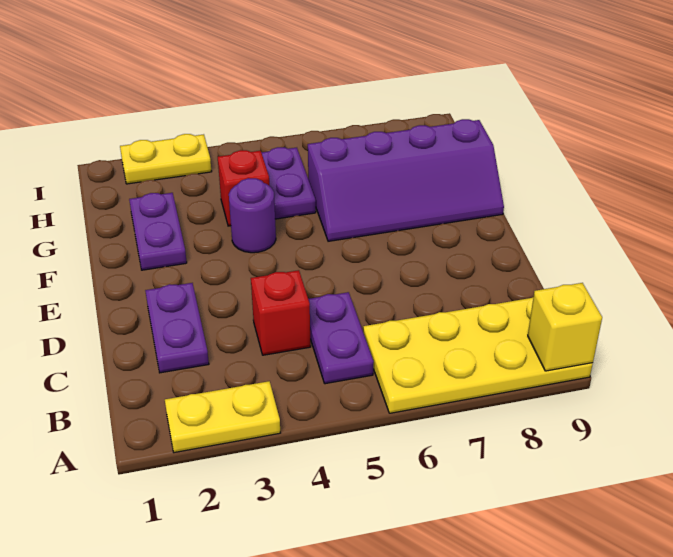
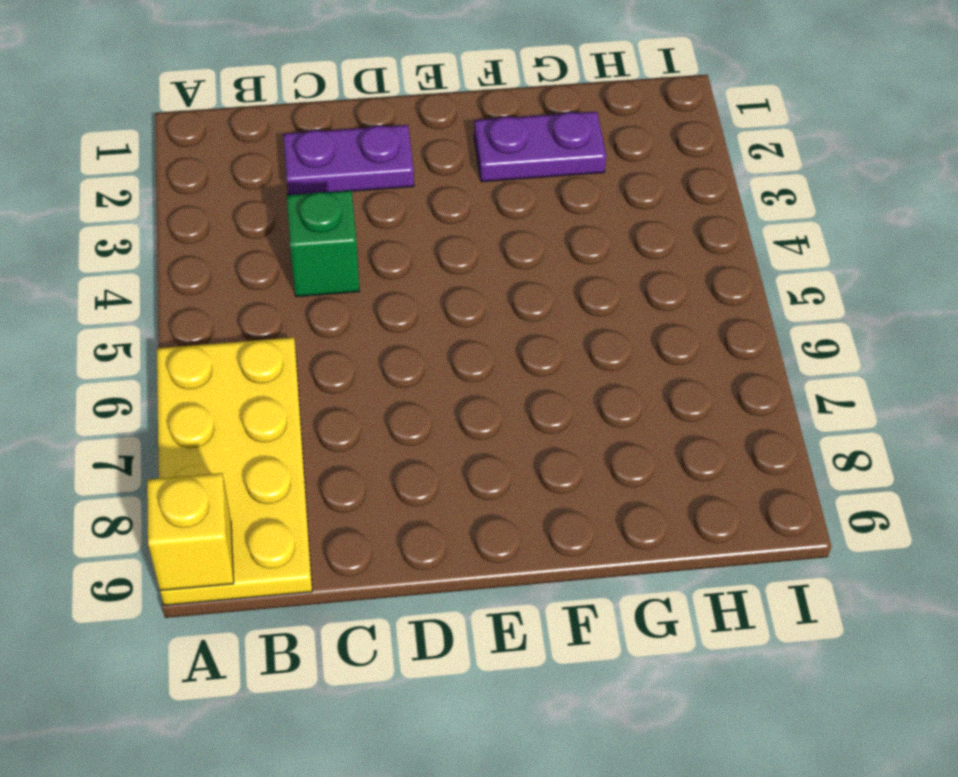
green 1x1 brick [287,191,359,297] -> red 1x1 brick [251,270,311,355]
none -> yellow 1x2 plate [165,381,280,453]
none -> purple 1x2 plate [308,292,374,384]
none -> purple 1x1 round brick [229,178,276,253]

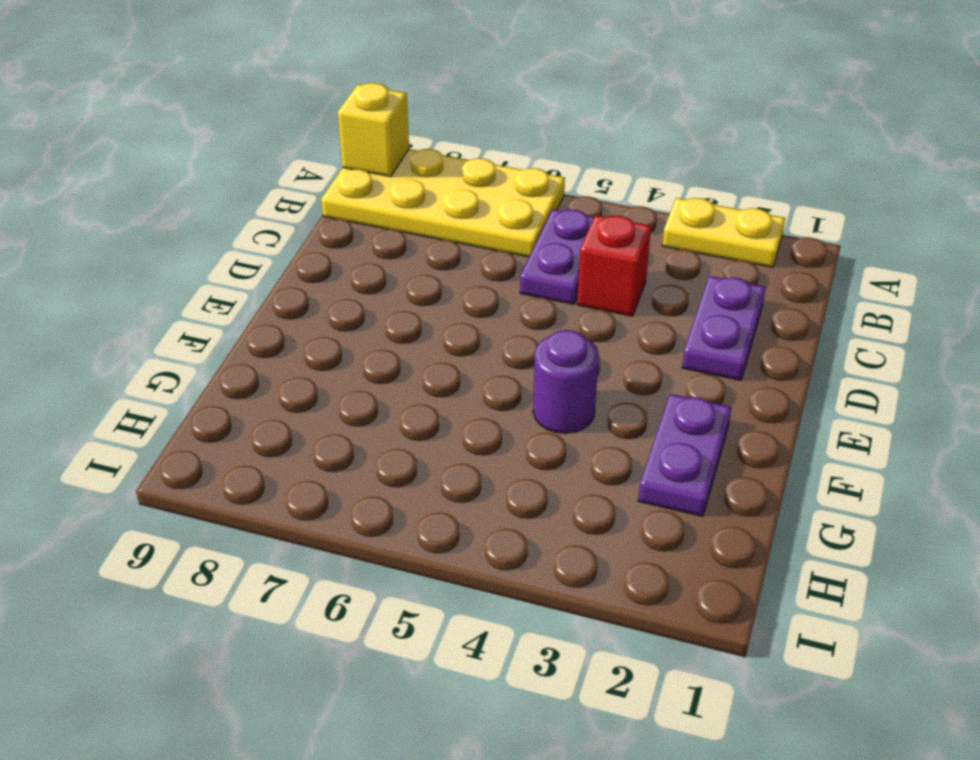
none -> purple 2x4 slope [308,119,504,241]
none -> red 1x1 brick [218,150,269,226]
none -> purple 1x2 plate [261,147,316,219]

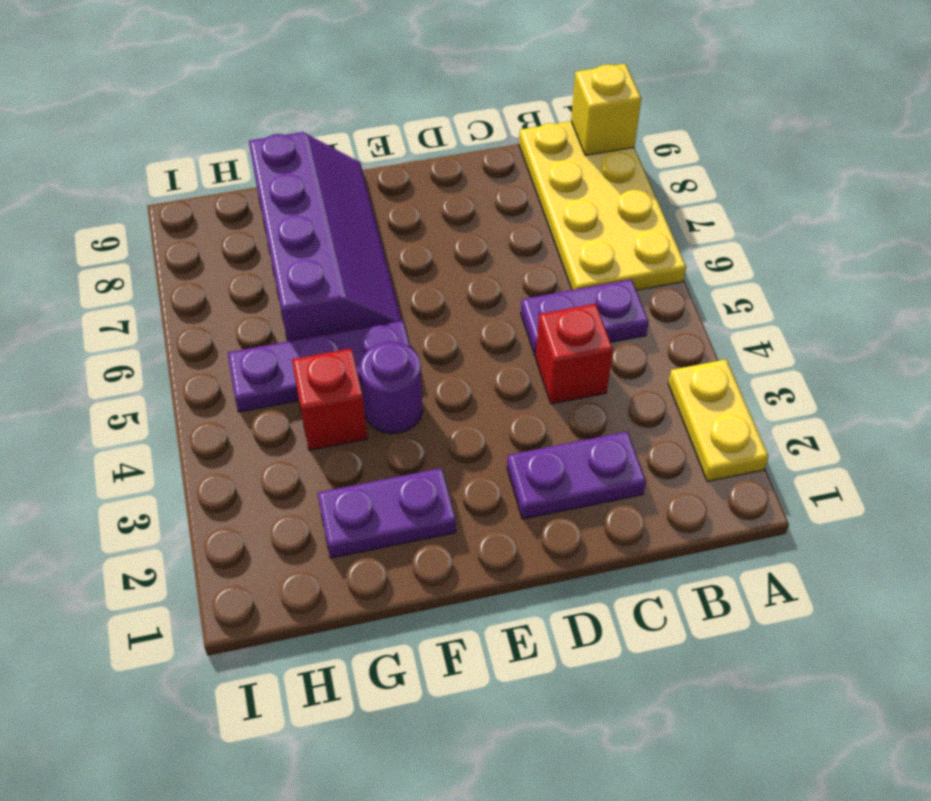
purple 1x3 plate [228,321,410,412] -> purple 1x2 plate [261,147,316,219]
none -> yellow 1x2 plate [120,134,212,184]

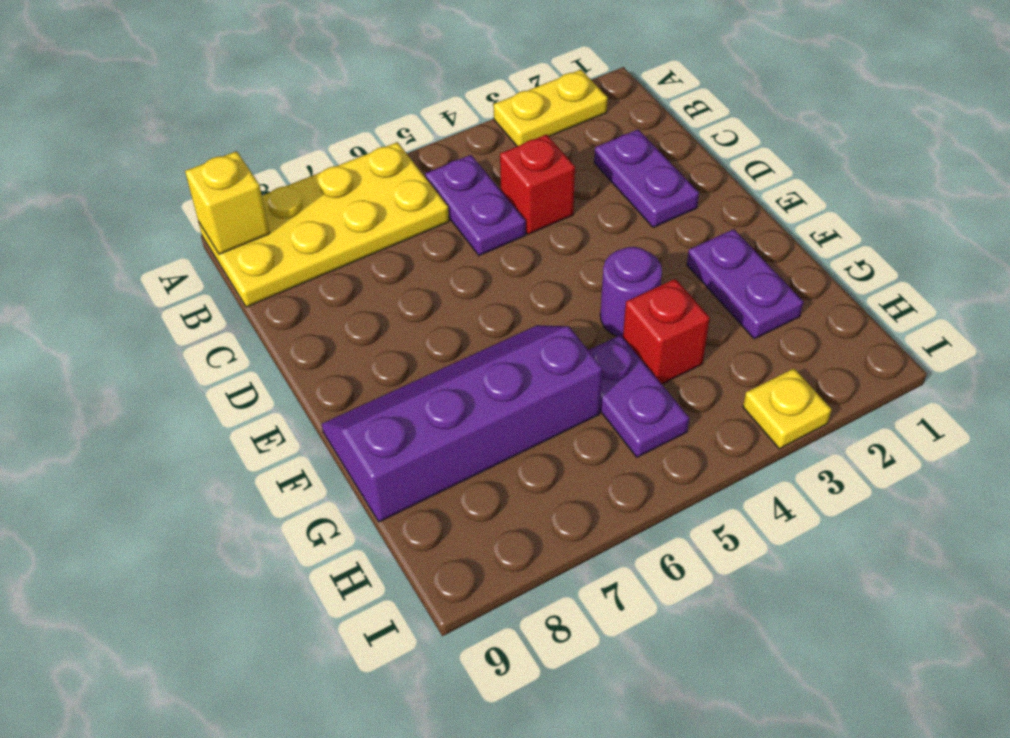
yellow 1x1 plate [743,369,832,449] -> yellow 1x2 plate [120,134,212,184]

